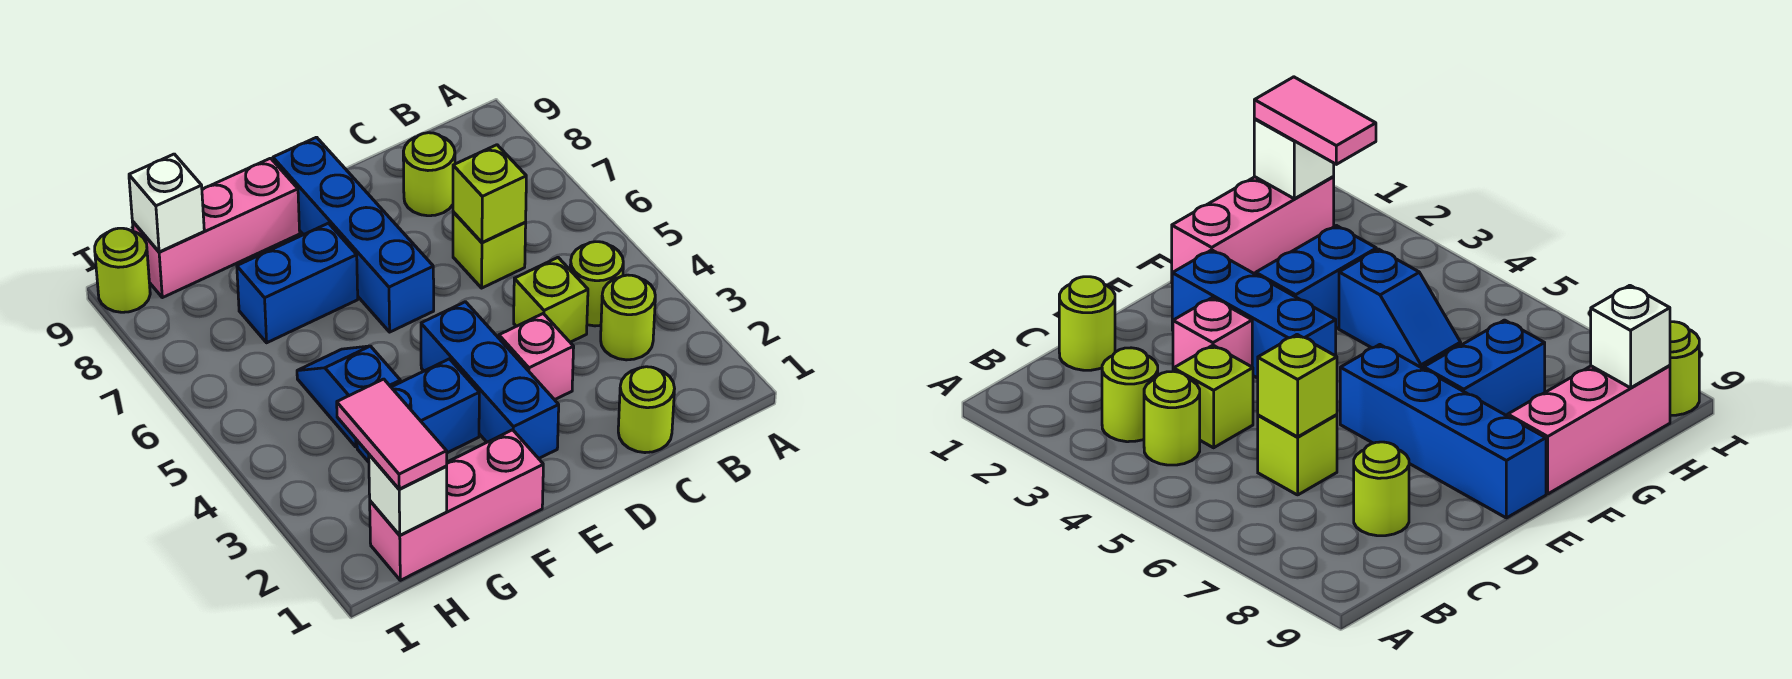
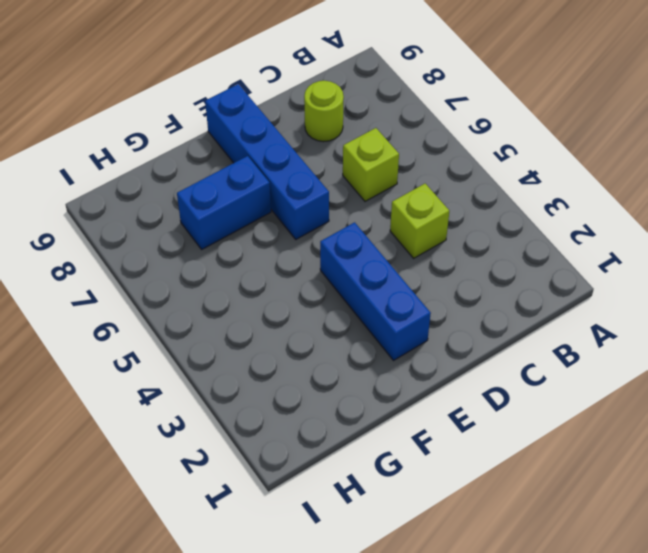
none -> lime 1x1 round brick [601,275,655,360]
none -> lime 1x1 round brick [570,242,623,326]
none -> lime 1x1 round brick [618,367,675,453]

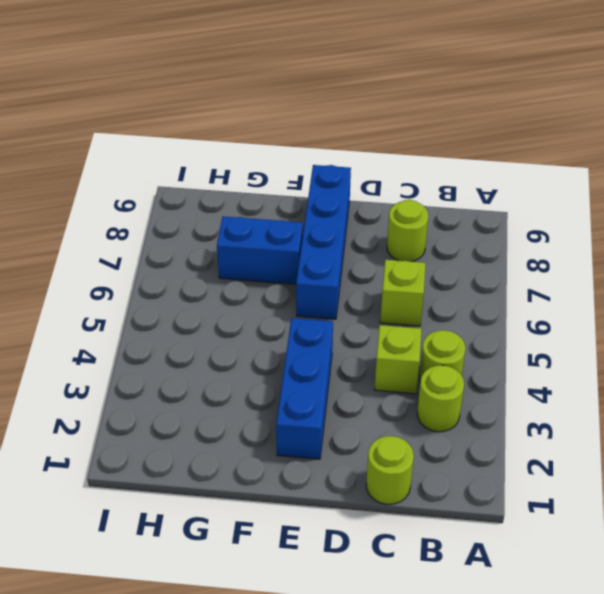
none -> pink 1x1 brick [499,314,574,400]
none -> pink 1x3 brick [370,430,543,580]
none -> blue 1x2 brick [357,359,479,462]

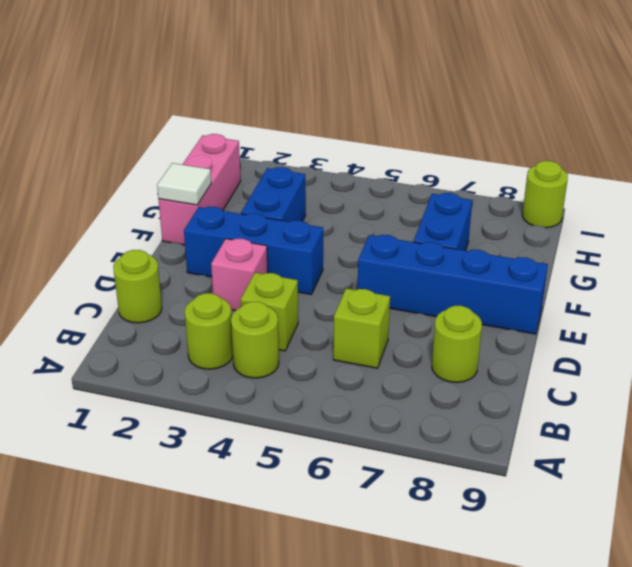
white 1x1 tile [157,163,211,205] -> none
none -> pink 1x3 brick [132,158,300,298]
none -> blue 1x2 slope [297,346,400,447]
none -> lime 1x1 brick [453,145,526,242]

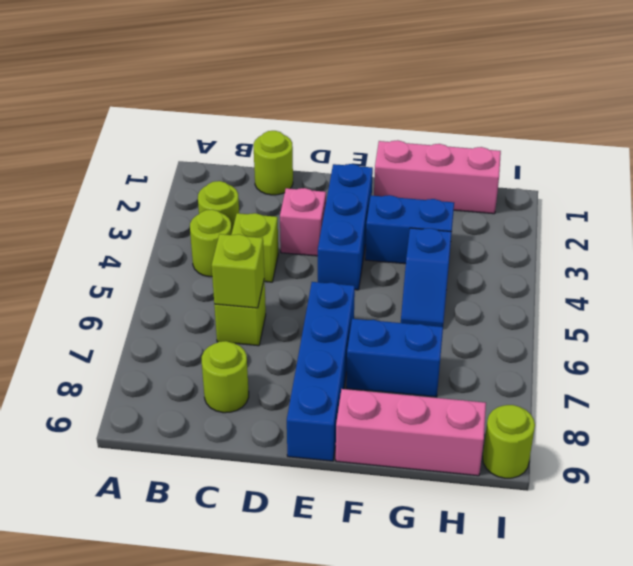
none -> white 1x1 brick [369,455,447,535]
none -> white 1x1 brick [129,154,204,252]
none -> pink 1x2 tile [337,379,447,489]

